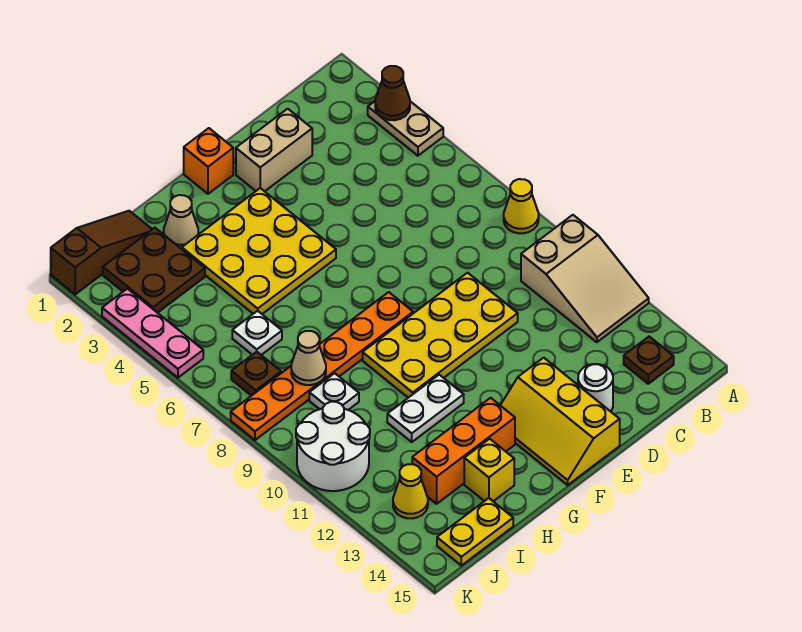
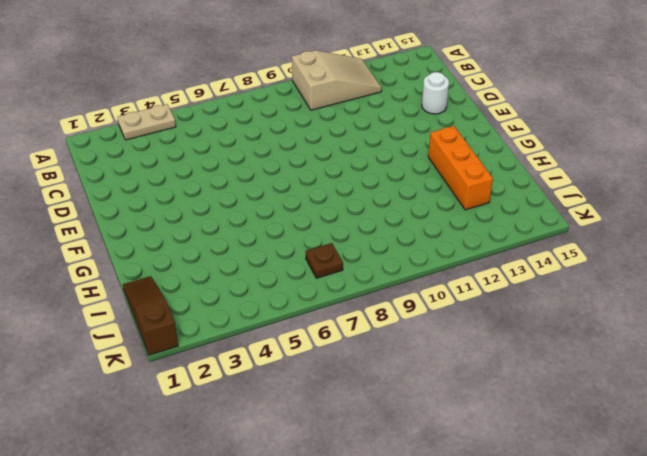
none -> yellow 1x1 cone [504,179,539,233]
none -> brown 1x1 plate [624,337,674,384]
none -> tan 1x2 brick [236,109,312,191]

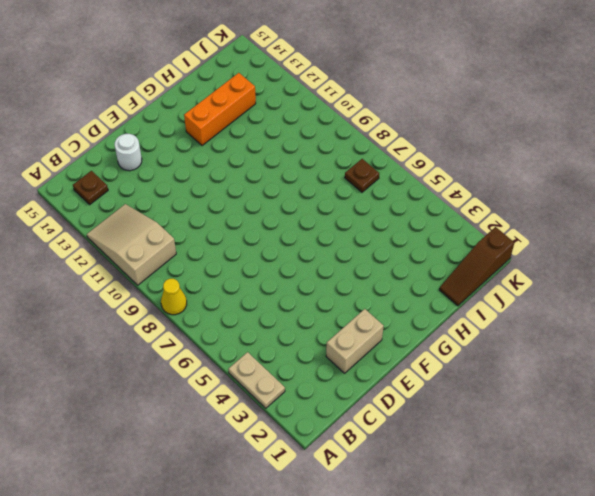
none -> yellow 2x4 plate [363,273,518,398]
none -> yellow 2x3 slope [500,358,620,485]
none -> orange 1x1 brick [184,128,233,194]

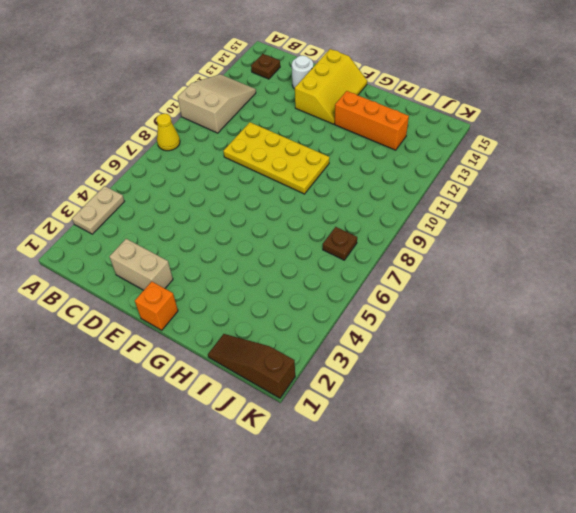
none -> yellow 3x3 plate [182,188,336,314]
none -> orange 1x6 plate [231,292,413,440]
none -> white 1x2 plate [387,375,464,442]

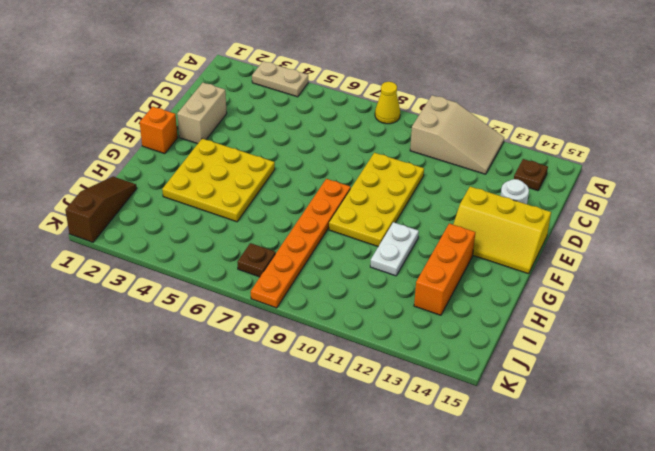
none -> tan 1x1 cone [164,195,198,249]
none -> yellow 1x1 brick [464,439,514,501]
none -> brown 2x2 plate [103,228,205,313]

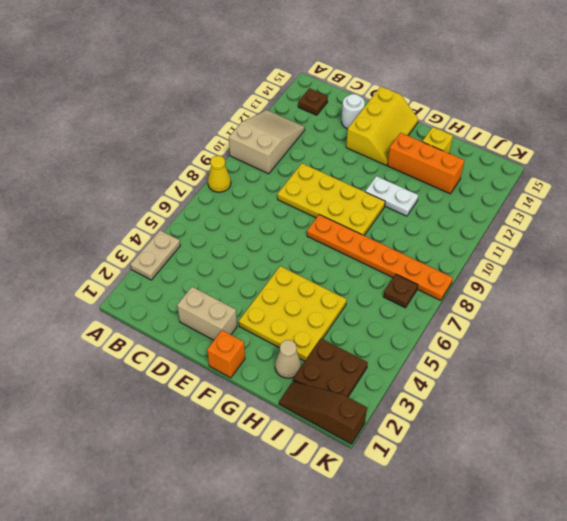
none -> white 1x1 plate [232,311,282,355]
none -> white 1x1 plate [309,373,359,410]
none -> yellow 1x2 plate [437,498,513,566]

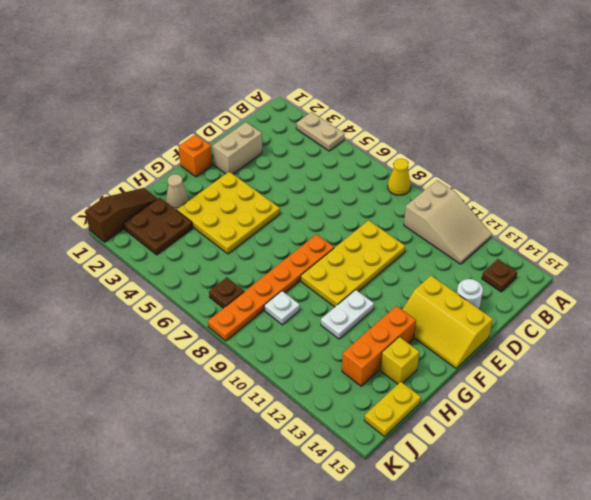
none -> white 1x1 plate [232,311,282,355]
none -> white 2x2 round brick [296,402,370,491]
none -> yellow 1x1 cone [393,464,428,518]

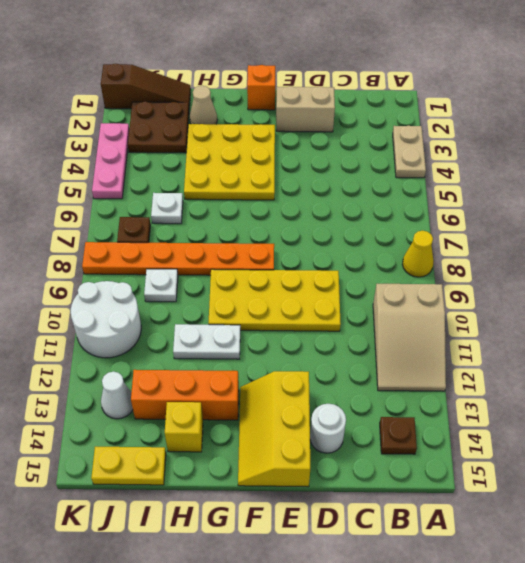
white 1x1 cone [101,372,133,419] -> yellow 1x1 cone [393,464,428,518]
none -> brown 1x1 cone [375,66,410,120]
none -> tan 1x1 cone [291,331,326,385]

